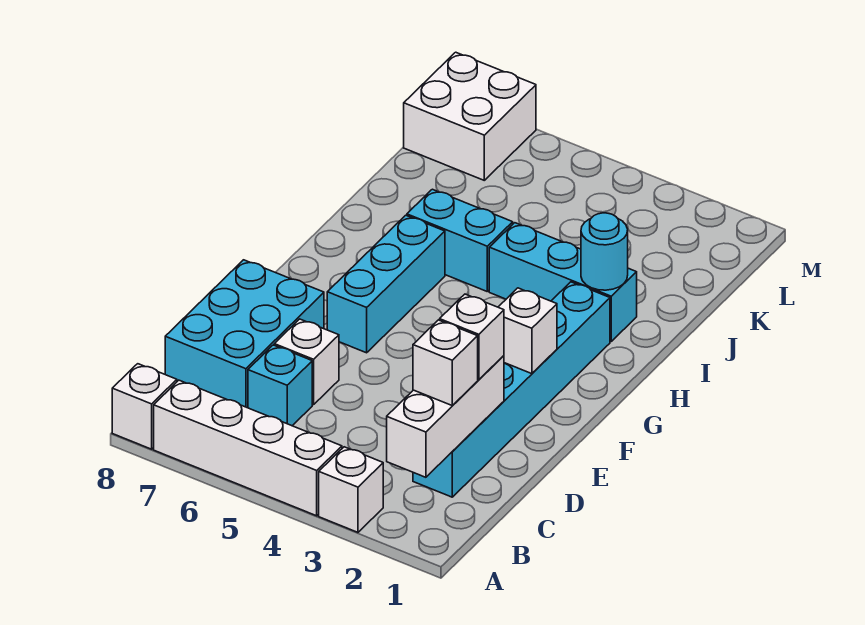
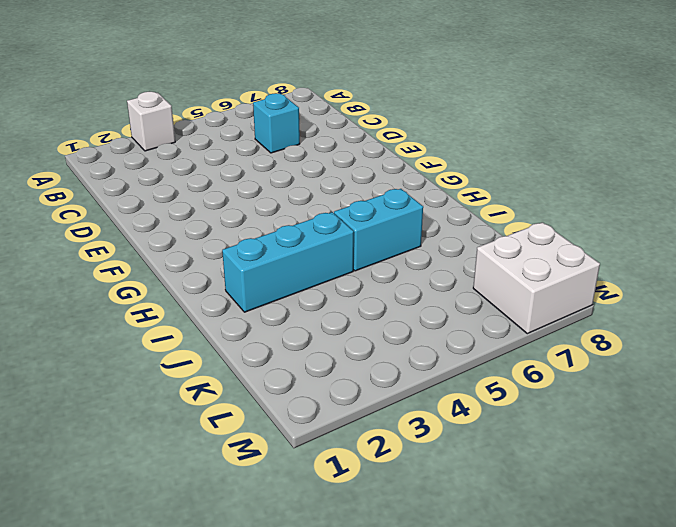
none -> white 1x4 brick [154,380,342,516]
none -> white 1x1 brick [112,364,177,449]
none -> cyan 1x6 brick [413,282,610,497]

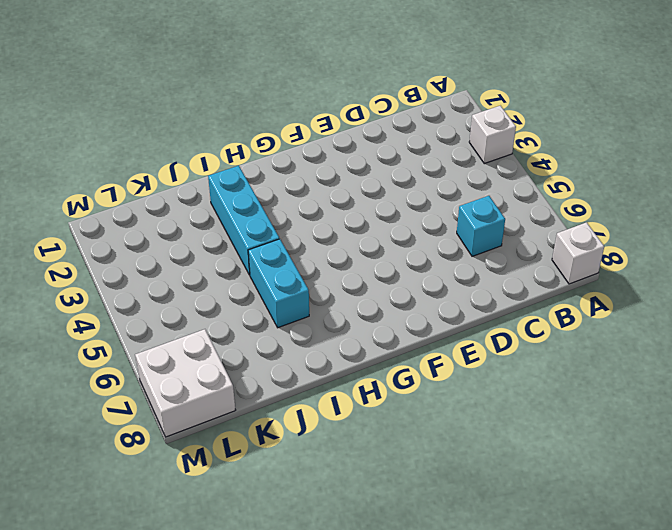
none -> white 1x4 brick [154,380,342,516]
none -> cyan 1x6 brick [413,282,610,497]
none -> cyan 2x3 brick [165,260,324,408]

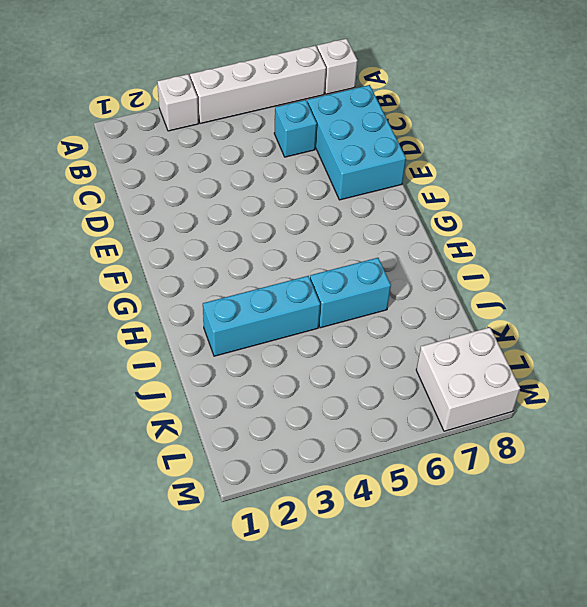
none -> cyan 1x6 brick [413,282,610,497]
none -> white 1x1 brick [274,319,339,405]
none -> cyan 1x3 brick [327,215,445,353]

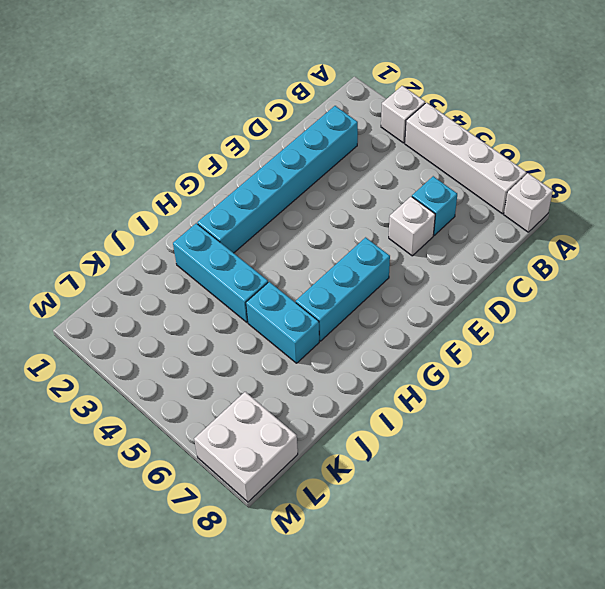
none -> cyan 2x3 brick [165,260,324,408]
none -> white 1x3 brick [387,356,504,477]
none -> white 1x1 brick [498,288,557,374]

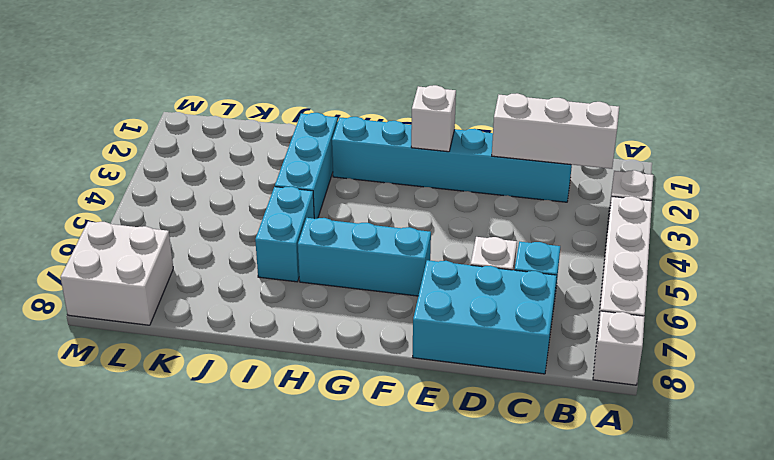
none -> cyan 1x1 round brick [581,213,628,290]
none -> white 1x1 brick [413,320,478,406]
none -> white 1x1 brick [440,294,504,380]

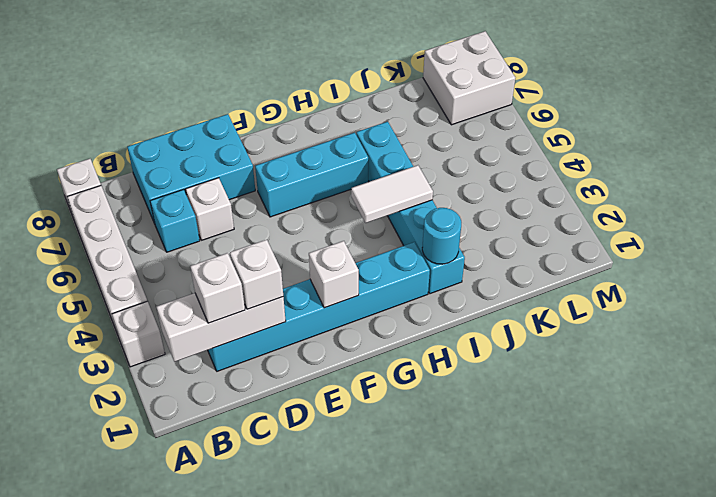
white 1x2 tile [351,165,433,223] -> none

